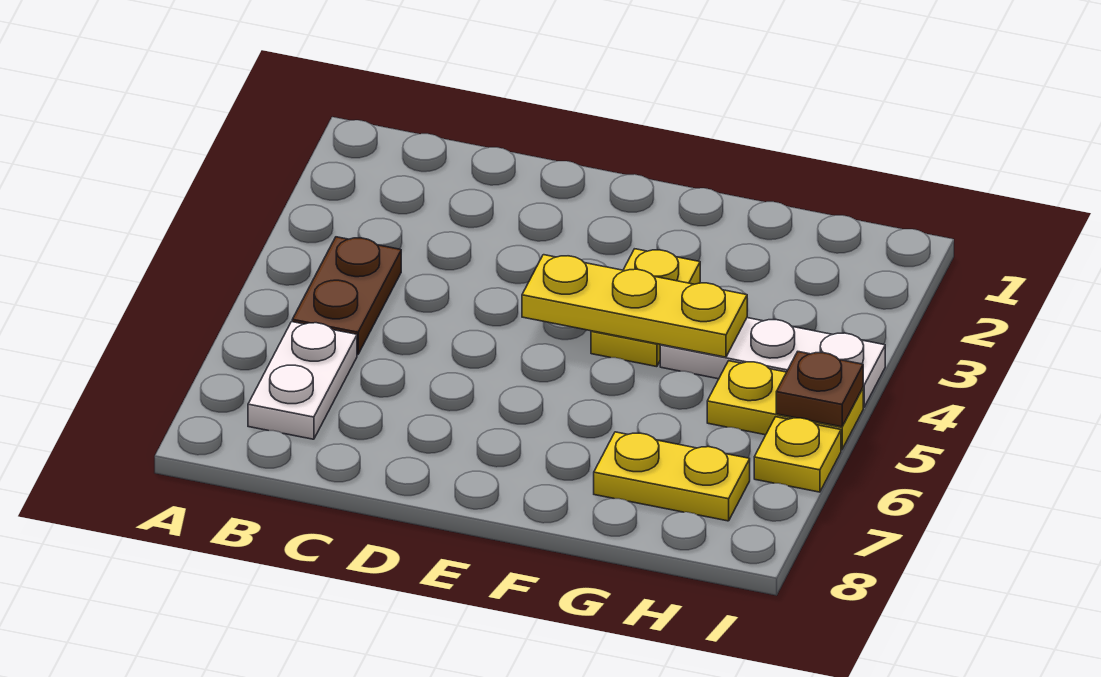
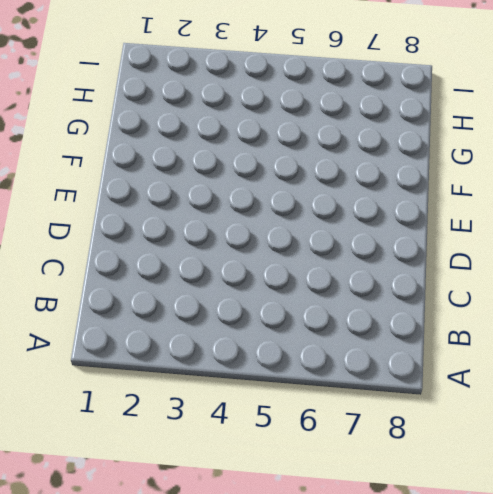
none -> brown 1x2 plate [292,237,401,355]
none -> white 1x2 plate [248,322,357,439]

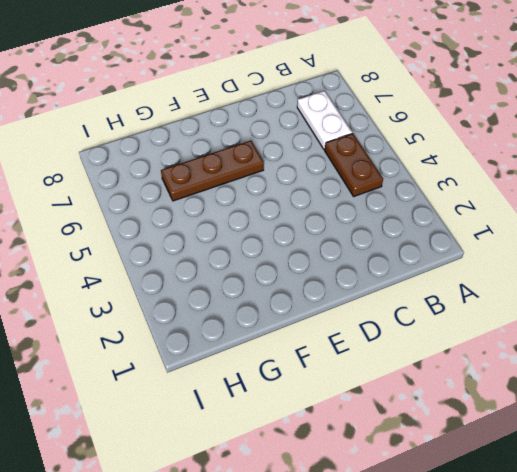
brown 1x3 plate [161,141,264,201] -> none
none -> yellow 1x2 plate [591,249,700,367]
none -> white 1x3 plate [660,318,885,407]

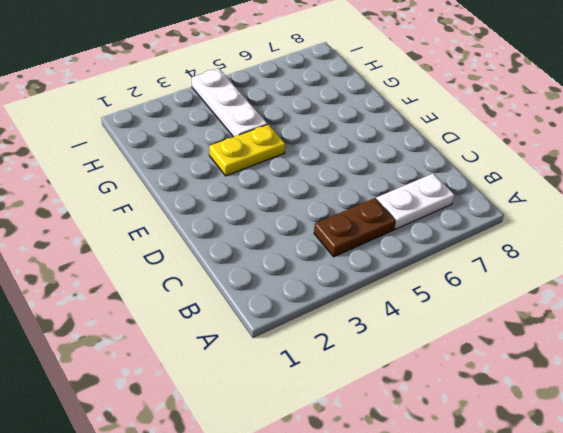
none -> yellow 1x2 plate [594,432,750,521]
none -> yellow 1x2 plate [707,361,863,450]

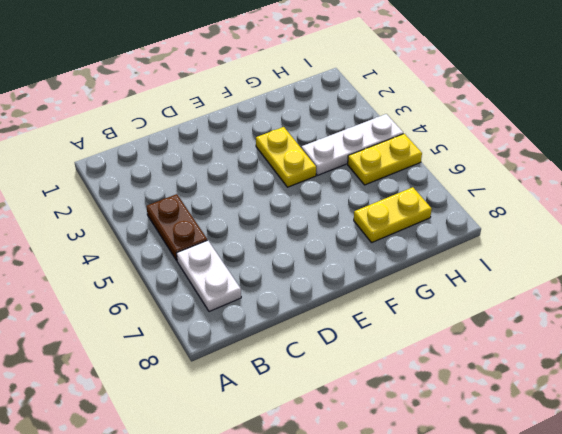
none -> yellow 1x1 plate [754,417,841,492]
none -> yellow 1x3 plate [522,255,747,357]

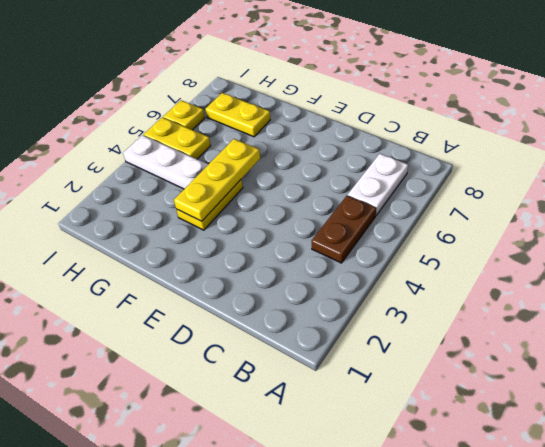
yellow 1x3 plate [174,139,260,221] -> yellow 1x3 plate turned to [522,255,747,357]
none -> brown 1x1 plate [776,352,863,427]

